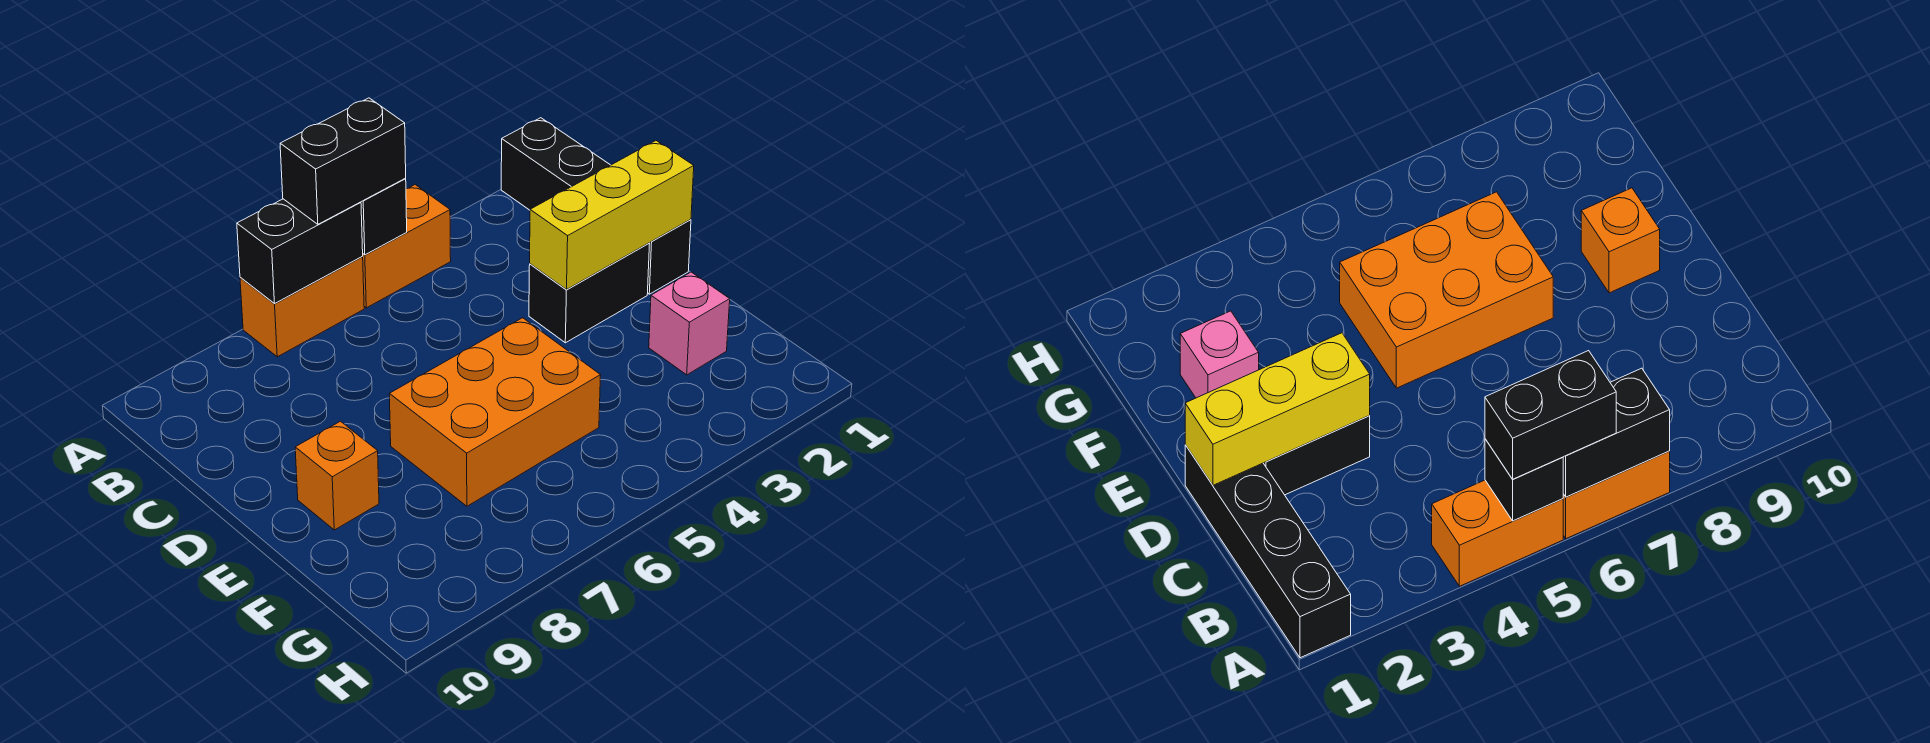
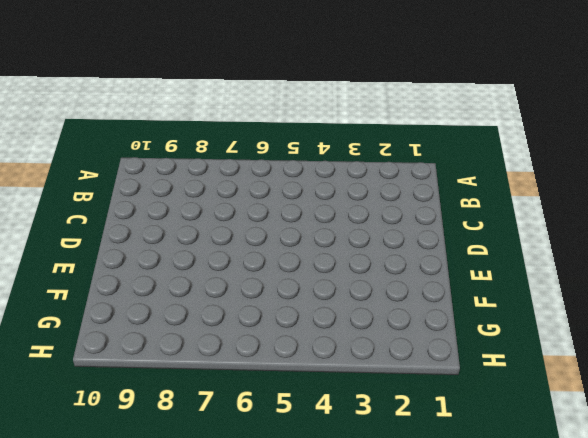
none -> black 1x4 brick [501,118,691,294]
none -> orange 1x2 brick [362,185,451,308]

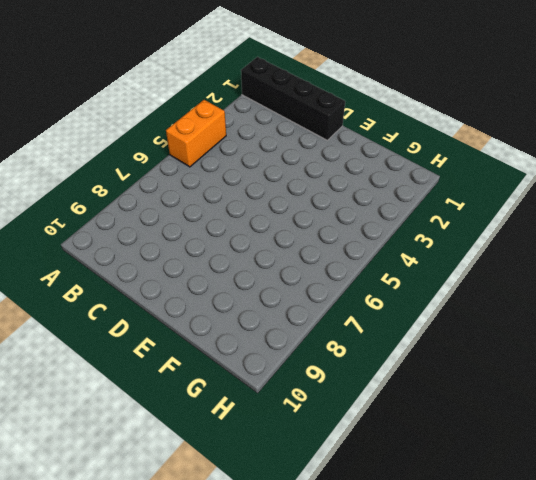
none -> orange 1x2 brick [240,257,364,357]
none -> black 1x2 brick [529,243,650,343]

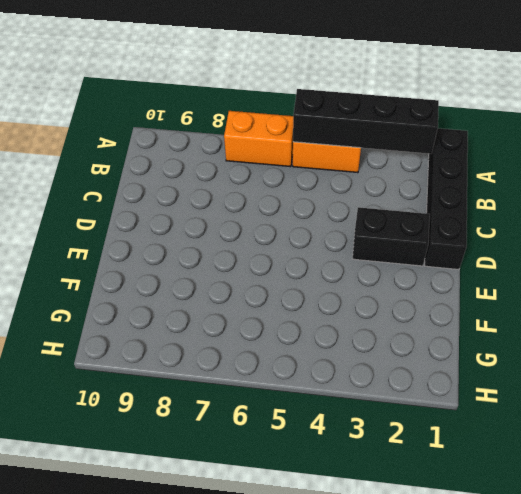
black 1x4 brick [293,89,439,154] -> black 1x1 brick [361,178,407,255]
none -> orange 2x3 brick [389,318,601,506]
none -> orange 1x1 brick [295,421,379,530]

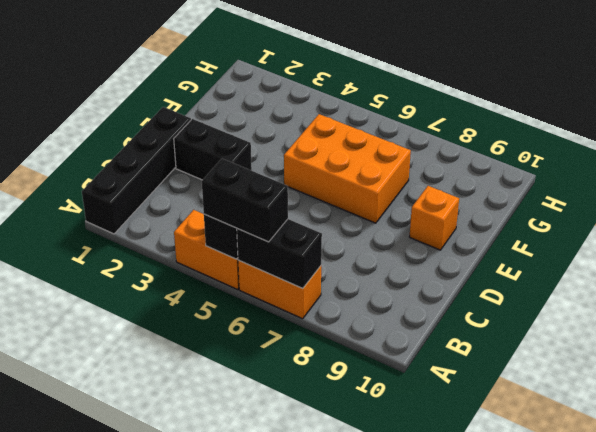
none -> pink 1x1 brick [649,272,730,375]
none -> yellow 1x3 brick [530,141,694,290]

